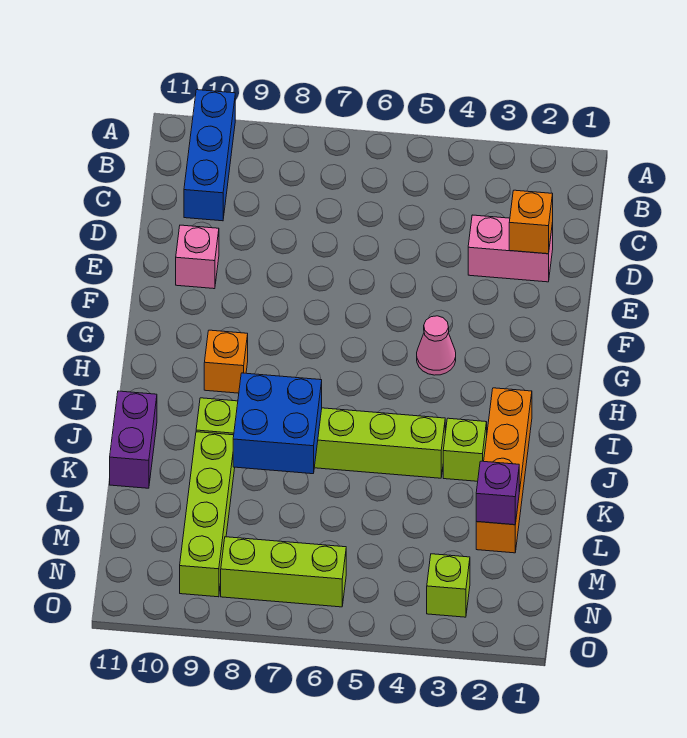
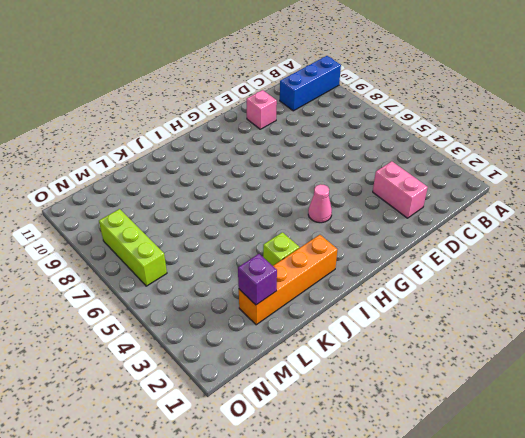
none -> orange 1x1 brick [204,330,248,393]
none -> lime 1x6 brick [196,398,445,478]
none -> purple 1x2 brick [110,391,157,488]

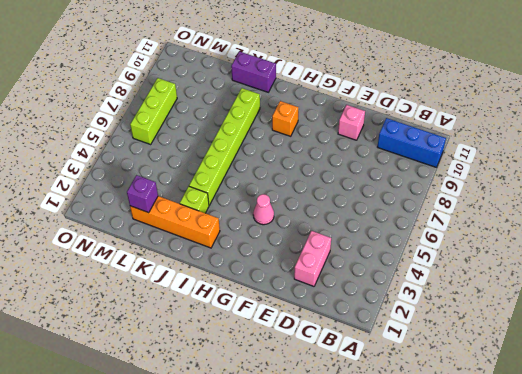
none -> lime 1x4 brick [180,432,235,597]
none -> lime 1x1 brick [427,554,470,617]
none -> orange 1x1 brick [509,190,553,254]

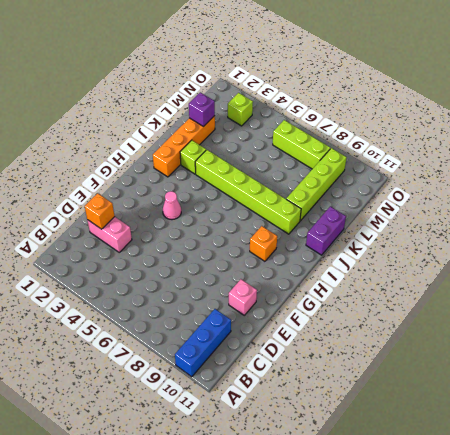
none -> blue 2x2 brick [233,373,322,474]

